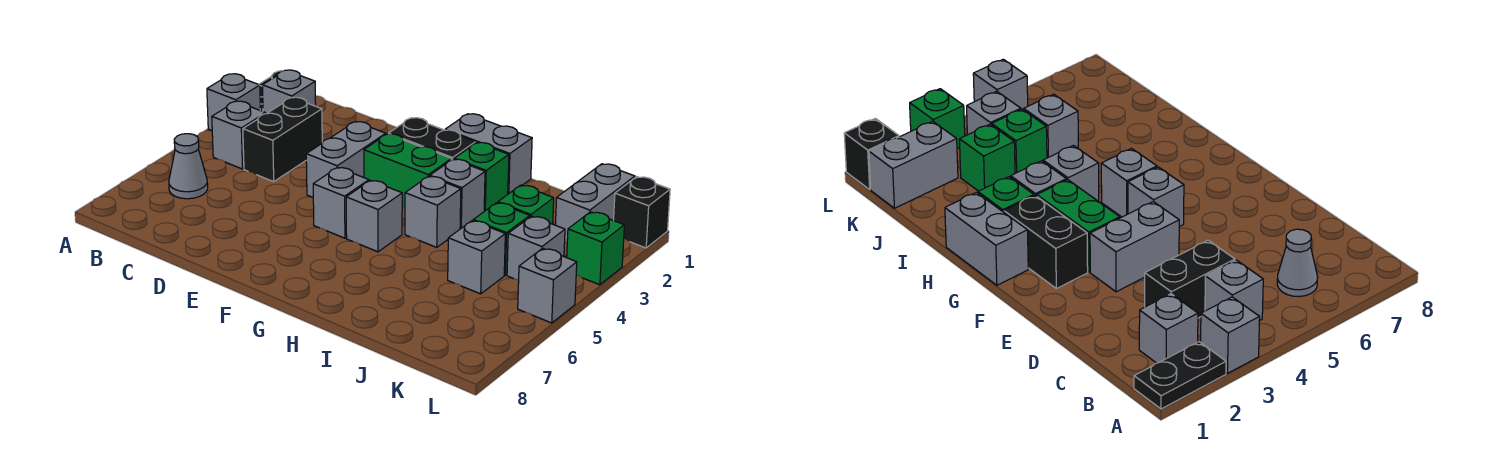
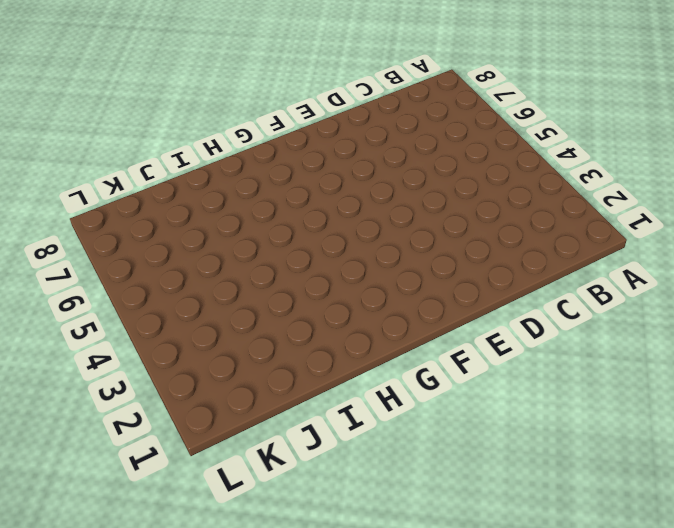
none -> black 1x2 plate [1134,342,1226,409]
none -> grey 1x1 brick [207,74,260,131]
none -> grey 1x1 brick [262,70,316,114]

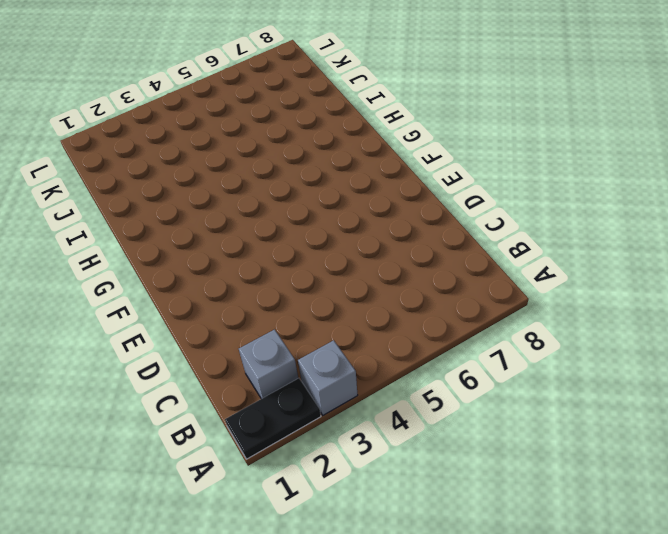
none -> grey 1x1 brick [212,101,266,169]
none -> grey 1x1 cone [169,134,208,199]
none -> black 1x2 brick [243,97,322,182]

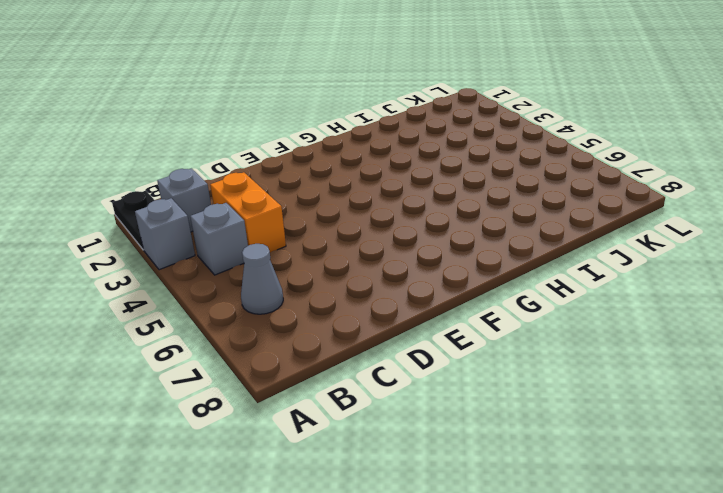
orange 1x2 brick [210,172,286,252] -> black 1x2 brick [243,97,322,182]
none -> grey 1x2 brick [306,122,386,197]
none -> black 1x2 brick [389,118,475,160]
none -> green 1x2 brick [364,134,451,207]

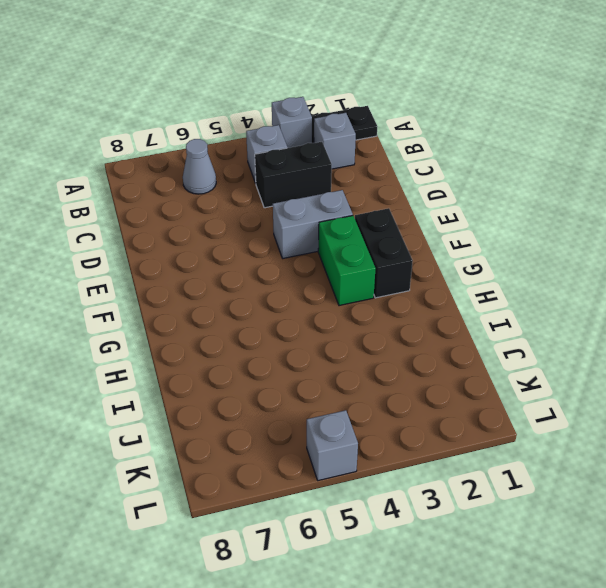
none -> grey 1x1 brick [313,167,369,238]
none -> grey 1x2 brick [445,114,532,194]
none -> grey 1x1 brick [346,180,402,252]

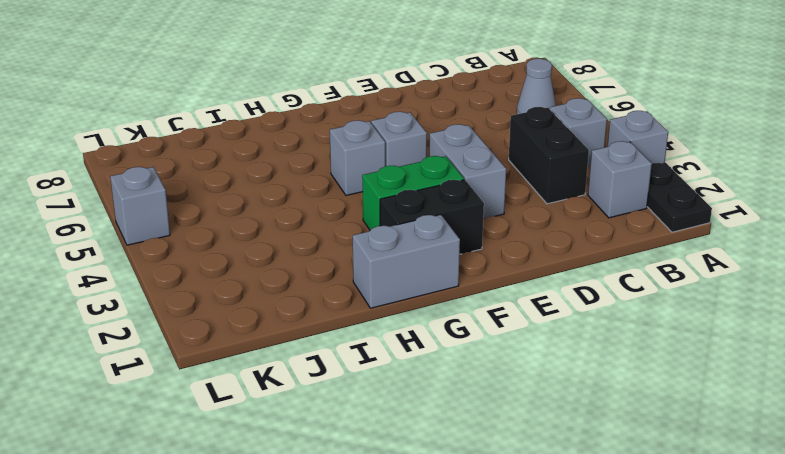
none -> green 1x1 brick [454,143,509,211]
none -> grey 1x1 brick [430,159,485,229]
none -> grey 1x1 brick [405,176,461,247]

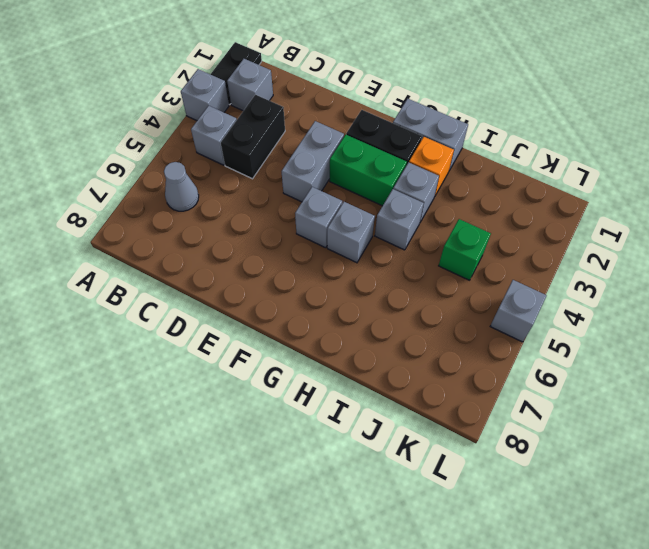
orange 1x1 brick [409,137,454,196] -> green 1x1 brick [454,143,509,211]
none -> green 1x1 brick [498,185,554,224]
none -> grey 1x1 brick [448,221,505,294]
none -> grey 1x2 brick [556,164,635,243]

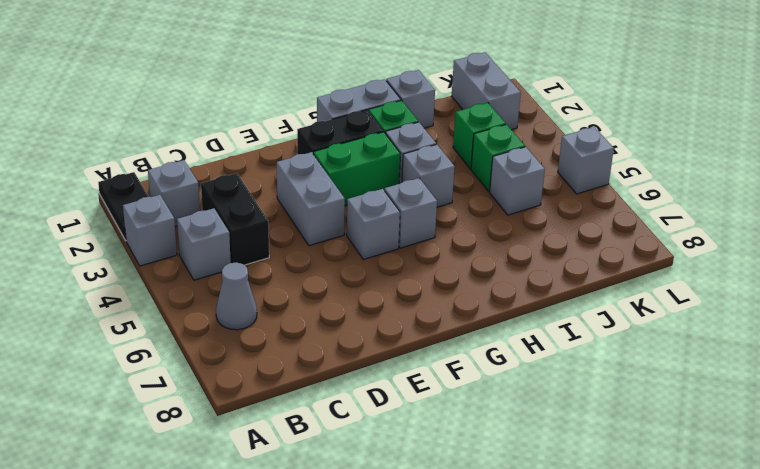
grey 1x1 brick [386,70,435,128] -> grey 1x1 brick moved to [507,216,565,280]
none -> black 1x1 brick [614,177,670,248]
none -> green 1x1 brick [567,212,624,285]

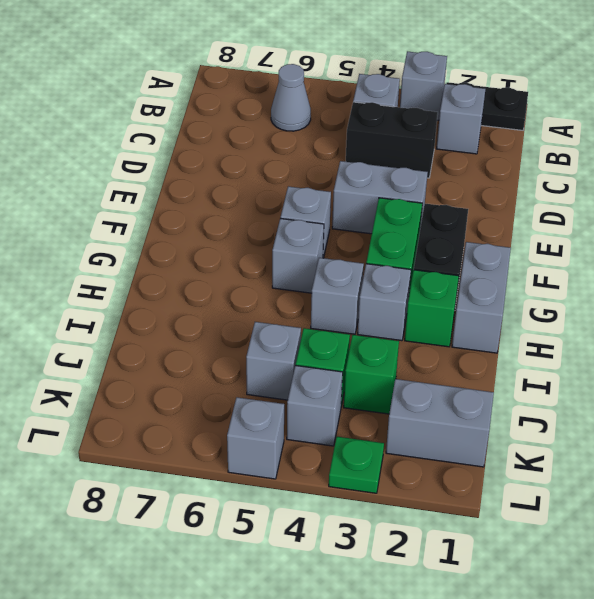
green 1x1 plate [329,437,384,493] -> green 1x1 brick [567,212,624,285]
none -> black 1x1 brick [614,177,670,248]

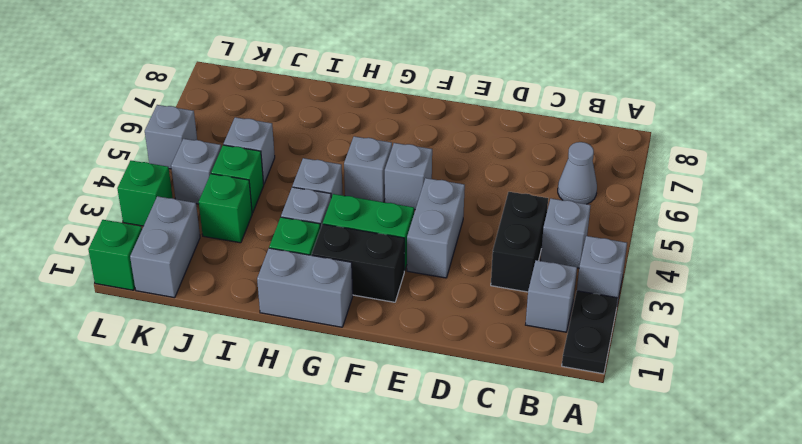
green 1x1 brick [88,220,142,290] -> black 1x1 brick [614,177,670,248]

